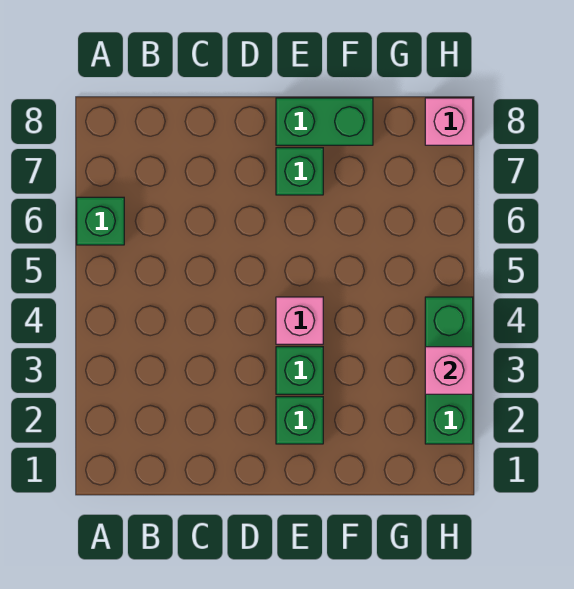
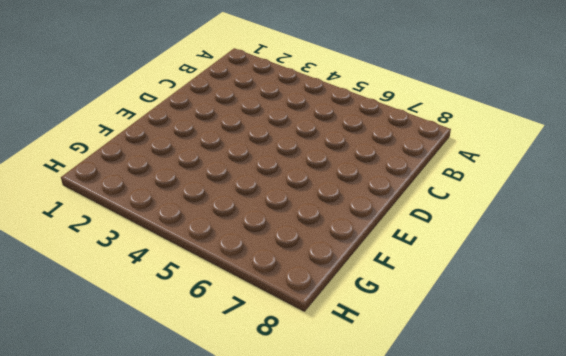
none -> green 1x1 brick [77,197,124,245]
none -> green 1x1 brick [276,397,323,444]

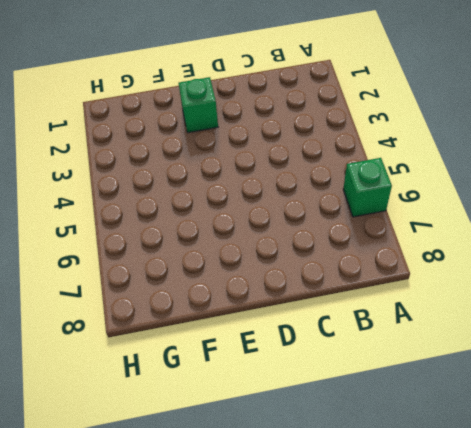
none -> green 1x1 brick [276,347,323,394]
none -> pink 1x1 brick [276,297,323,344]

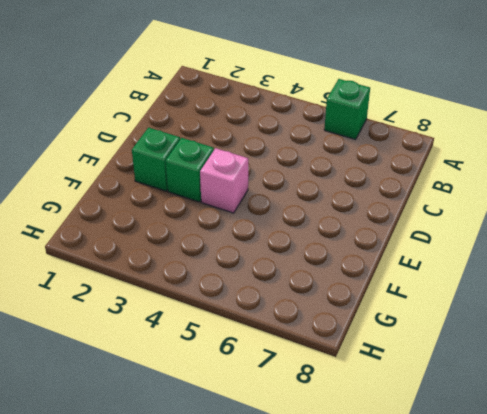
none -> green 1x1 brick [276,148,323,195]
none -> green 1x2 brick [276,98,373,145]

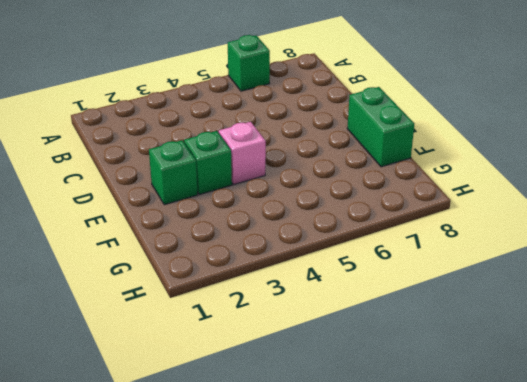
none -> green 1x1 brick [276,148,323,195]
none -> green 1x3 brick [425,297,473,444]

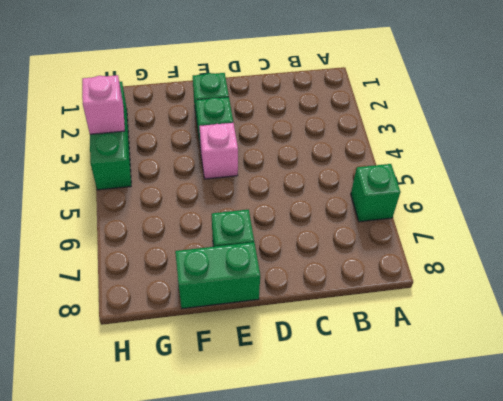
none -> pink 1x1 brick [425,98,473,145]

